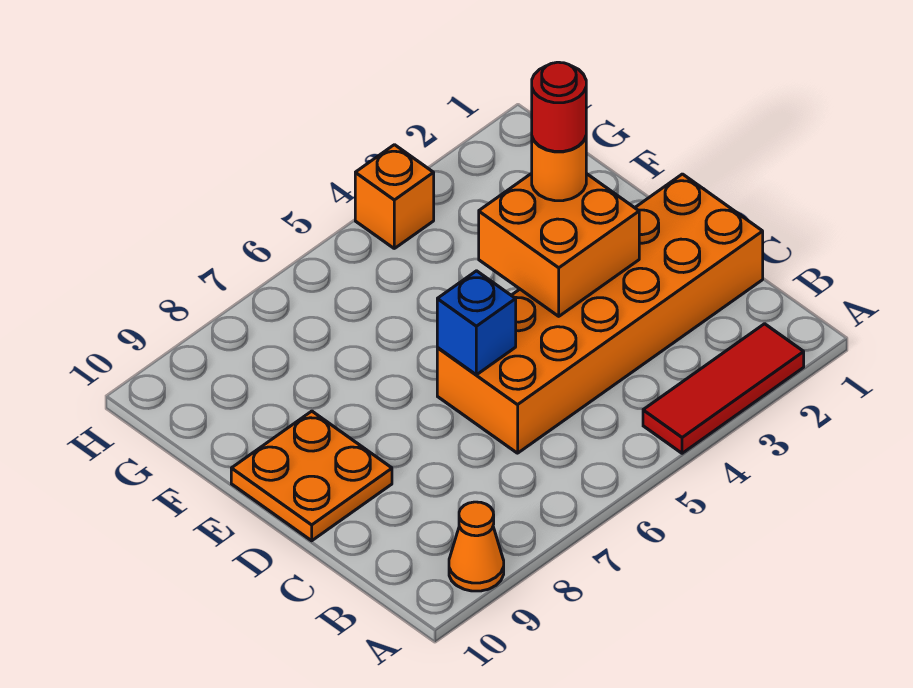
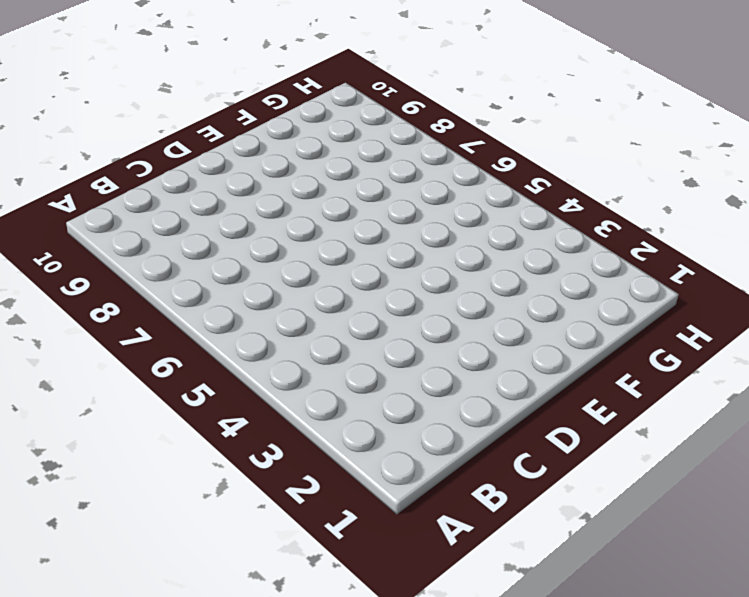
none -> red 1x3 tile [643,324,804,453]
none -> orange 1x1 cone [449,502,504,591]

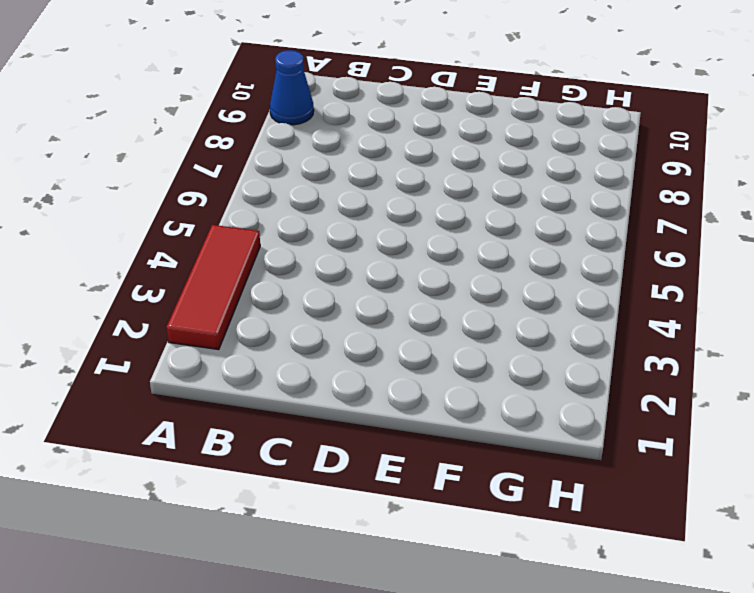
blue 1x1 cone [270,50,314,125] -> orange 1x1 cone [449,502,504,591]
none -> orange 2x6 brick [437,174,763,453]
none -> orange 2x2 plate [231,411,392,541]

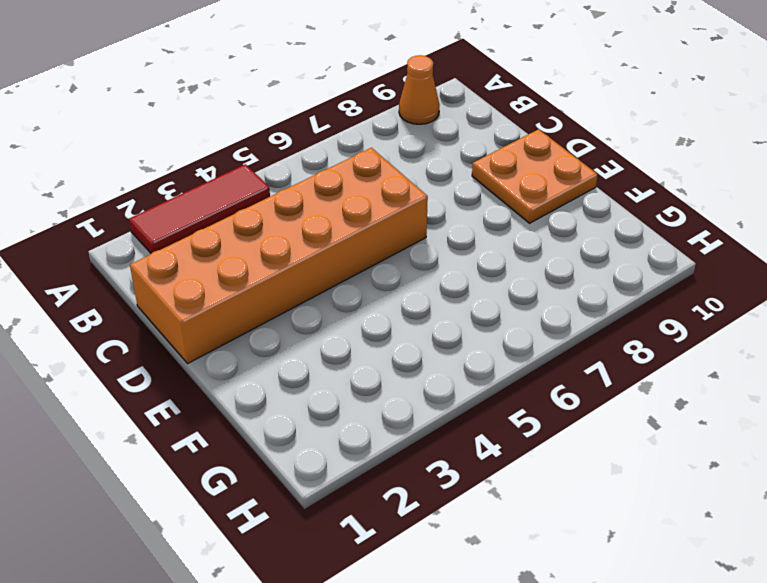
none -> orange 1x1 brick [355,145,434,248]
none -> orange 2x2 brick [479,173,639,316]

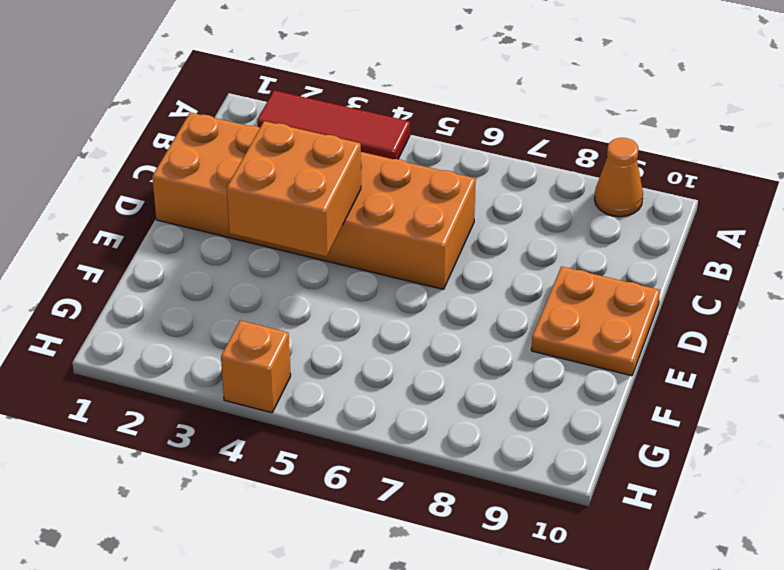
none -> blue 1x1 brick [437,271,516,375]
none -> orange 1x1 round brick [532,137,586,201]

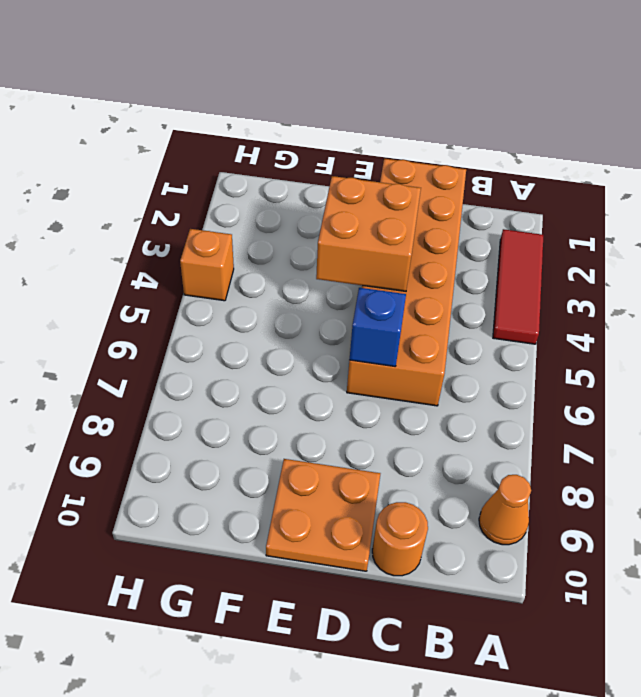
orange 1x1 round brick [372,502,428,576] -> orange 1x1 round brick moved to [532,137,586,201]
none -> red 1x1 round brick [532,62,586,151]

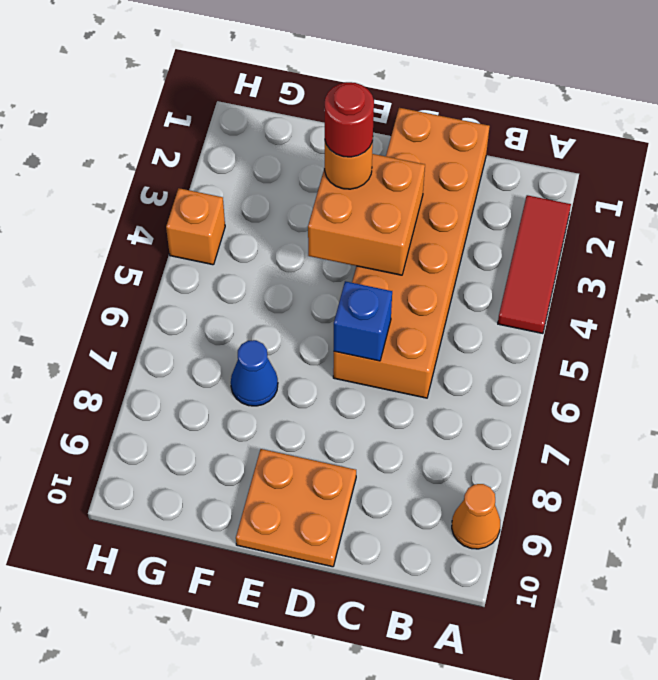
blue 1x1 cone [231,340,278,406] -> none

